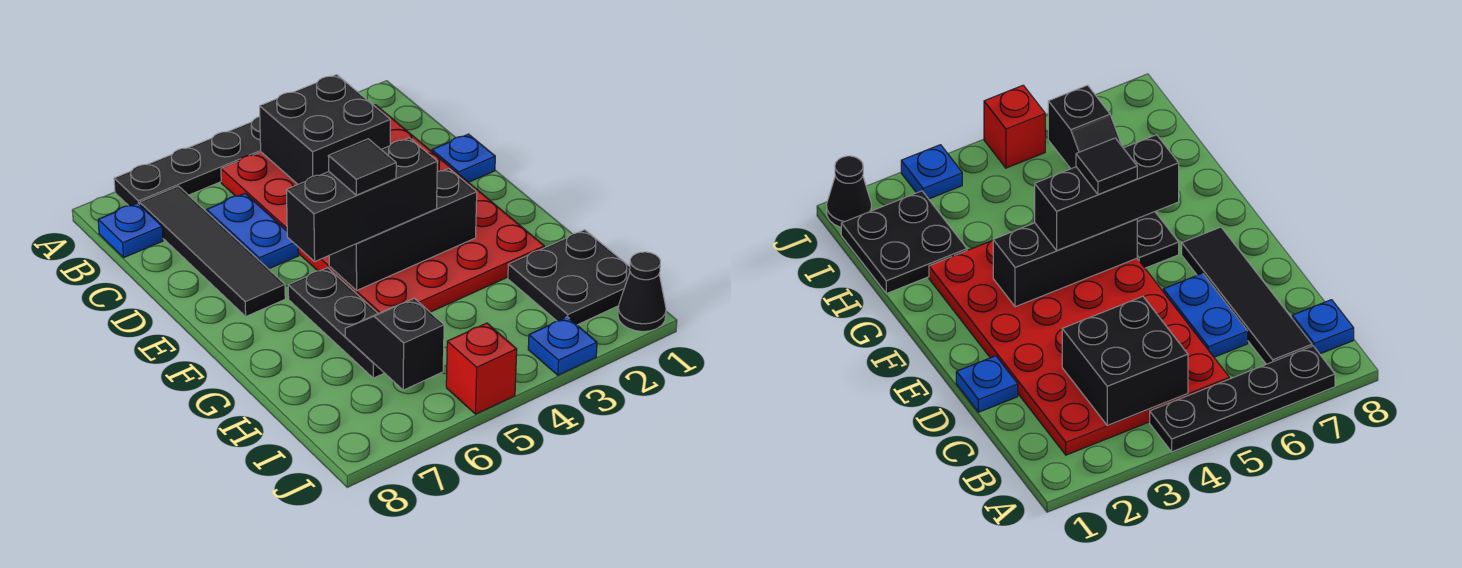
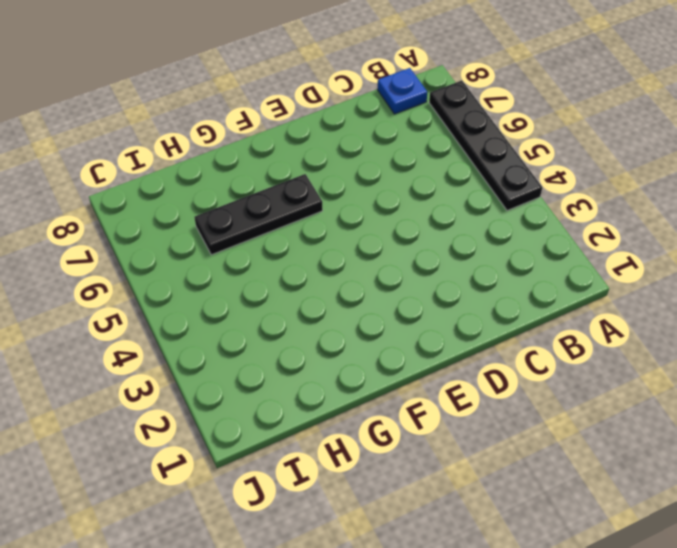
none -> red 4x6 plate [221,105,544,313]
none -> black 1x4 tile [140,186,285,316]
none -> blue 1x2 plate [207,193,299,269]

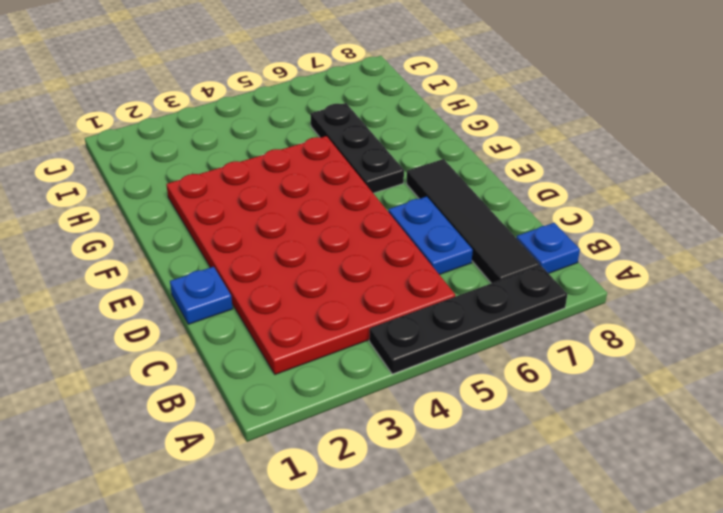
none -> black 2x2 plate [508,230,630,325]
none -> black 1x1 cone [618,252,666,332]
none -> blue 1x1 plate [528,317,597,375]

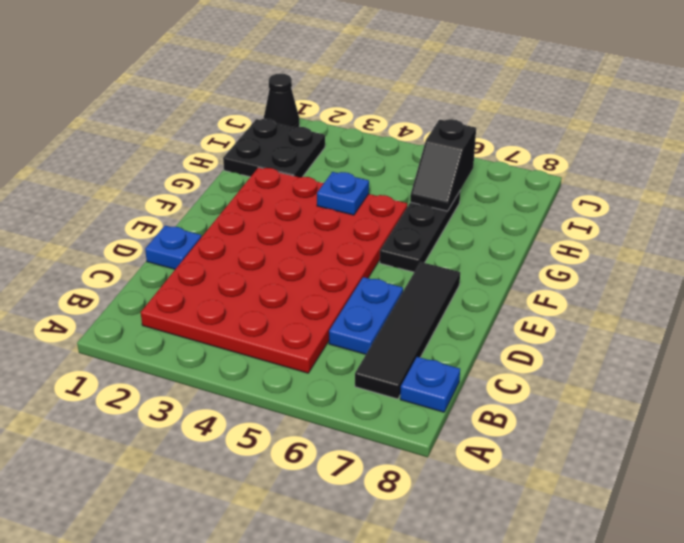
blue 1x1 plate [317,172,369,215] -> blue 1x1 plate moved to [528,317,597,375]
none -> black 1x4 plate [114,117,261,206]
none -> red 1x1 brick [446,323,517,414]
none -> black 2x2 brick [260,75,390,184]

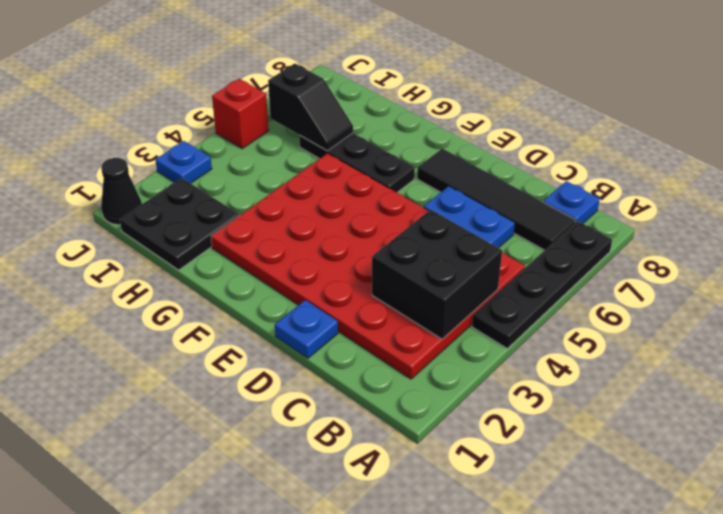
none -> black 1x3 brick [329,168,477,290]
none -> black 1x3 brick [287,138,437,261]
none -> black 1x1 tile [328,139,396,195]

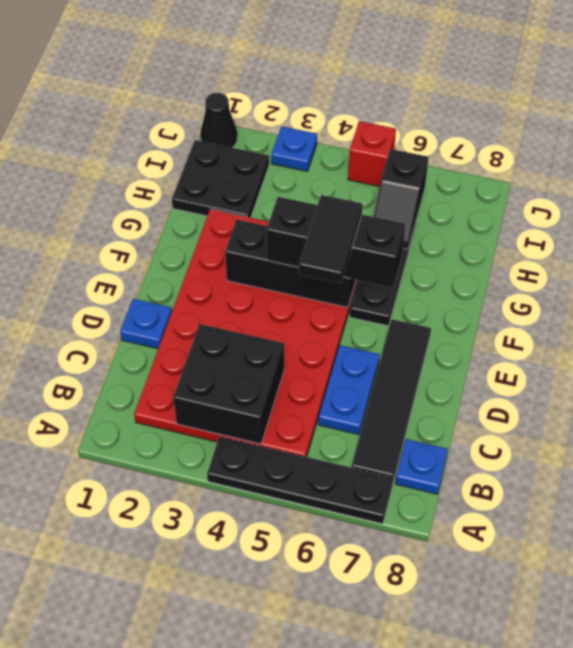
black 1x2 tile [298,195,363,284] -> black 1x1 tile [328,139,396,195]

